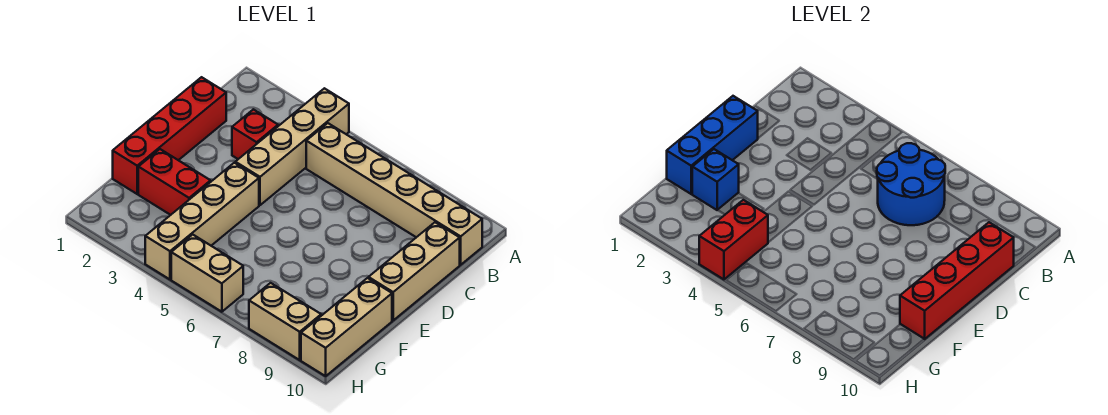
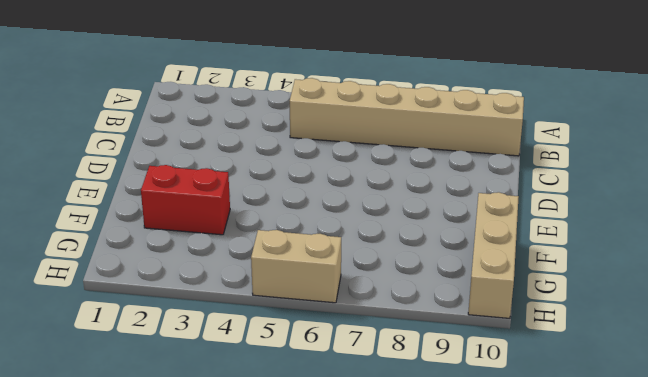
none -> tan 1x4 brick [235,88,349,205]
none -> red 1x4 brick [113,77,226,194]
none -> red 1x1 brick [232,109,278,159]

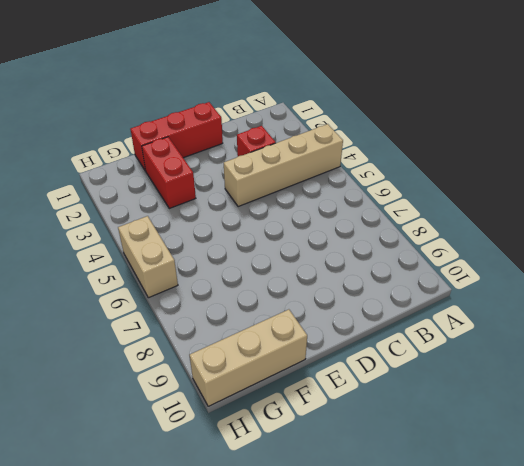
red 1x3 brick [130,102,223,171] -> red 1x4 brick [113,77,226,194]
none -> tan 1x6 brick [306,123,482,265]
none -> tan 1x3 brick [369,222,460,320]
none -> tan 1x4 brick [145,163,259,279]

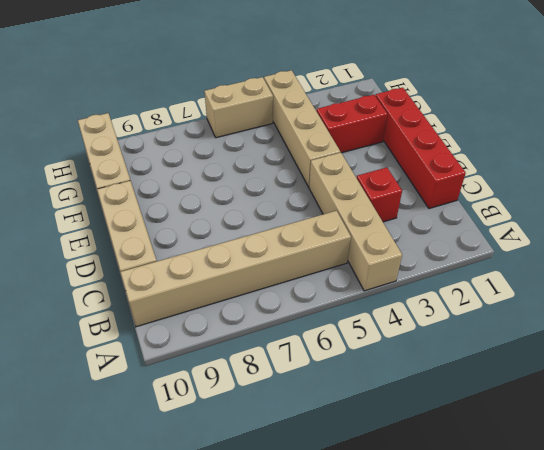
none -> tan 1x2 brick [249,283,321,360]
none -> blue 2x2 round brick [877,143,945,225]
none -> red 1x4 brick [900,222,1014,339]

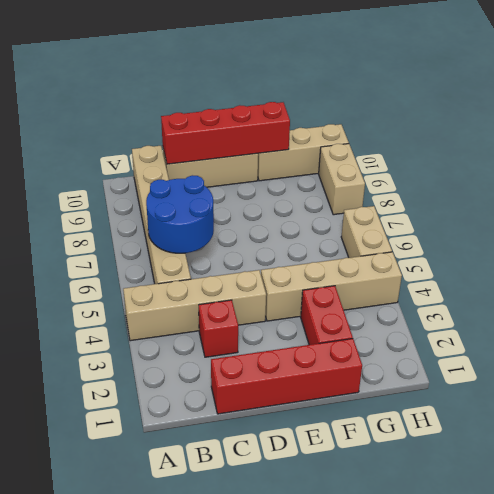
none -> blue 1x3 brick [667,96,758,194]
none -> blue 1x1 brick [692,149,739,210]
none -> red 1x2 brick [699,200,768,279]

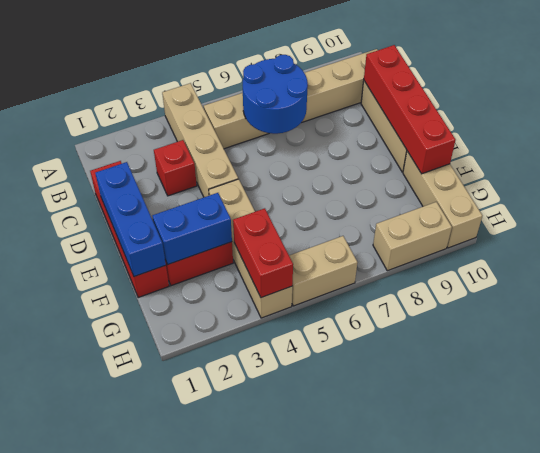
blue 1x2 brick [152,193,232,264] -> blue 1x1 brick [692,149,739,210]

